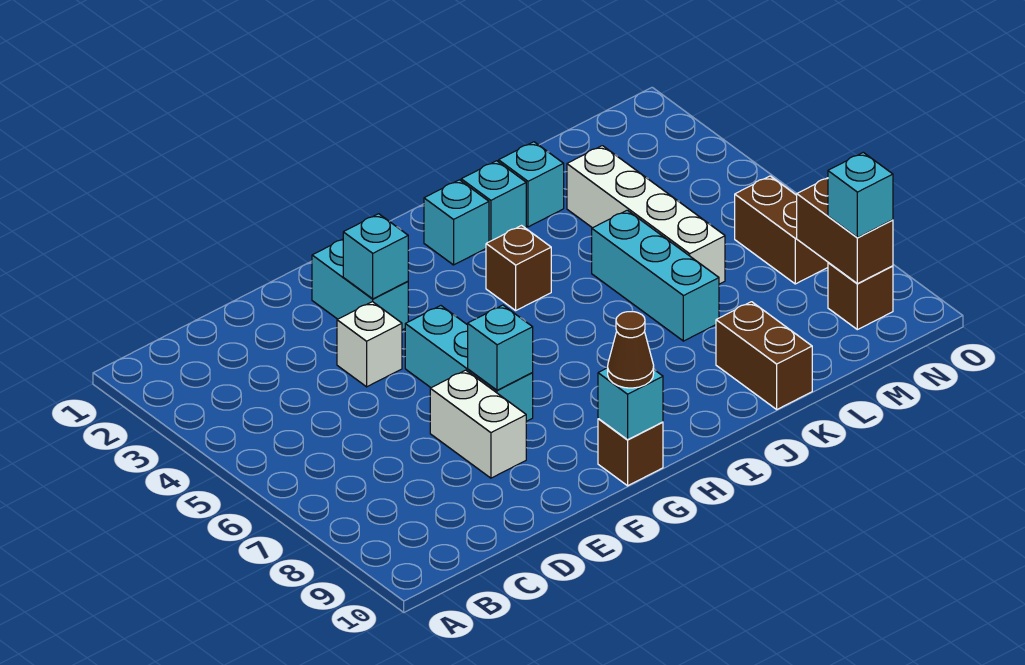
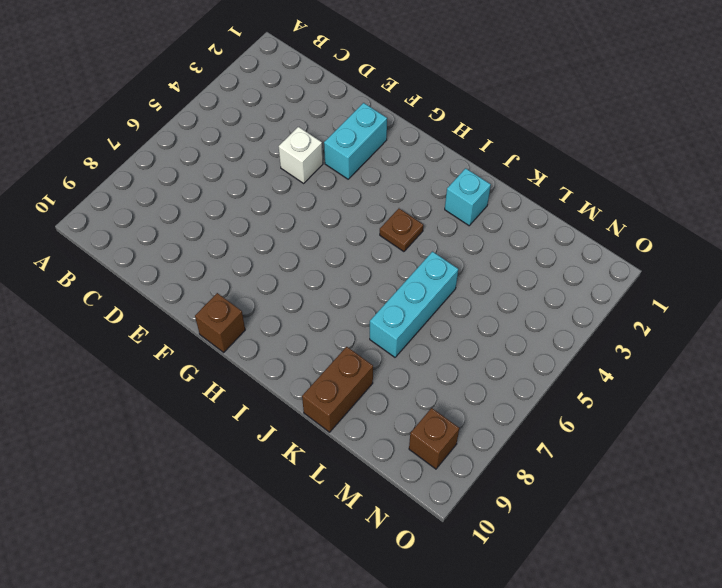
brown 1x1 plate [380,209,423,252] -> brown 1x1 brick [486,226,551,310]
none -> white 1x2 brick [430,370,526,478]
none -> cyan 1x3 brick [405,306,533,421]
none -> cyan 1x1 brick [424,180,489,265]

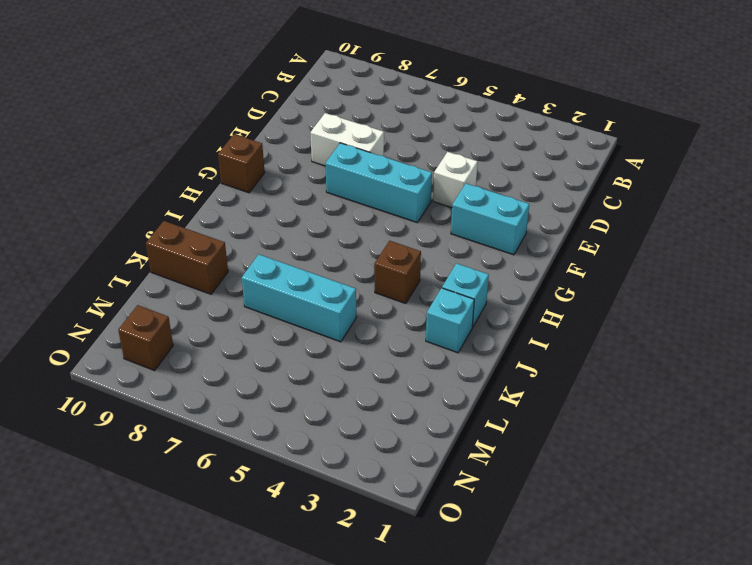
none -> cyan 1x1 brick [499,142,564,227]
none -> white 1x4 brick [567,146,725,284]
none -> brown 1x2 brick [735,176,828,284]

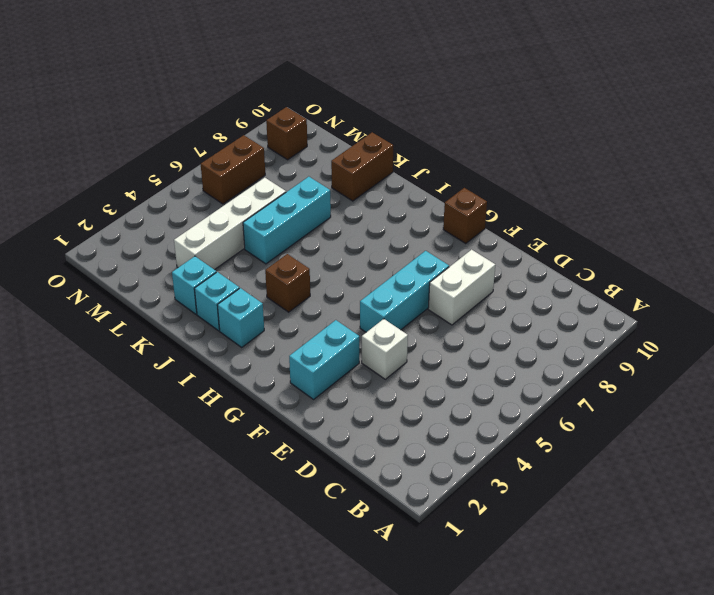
none -> cyan 1x1 brick [343,214,408,299]
none -> cyan 1x1 brick [468,305,533,390]
none -> cyan 1x1 brick [598,368,663,440]

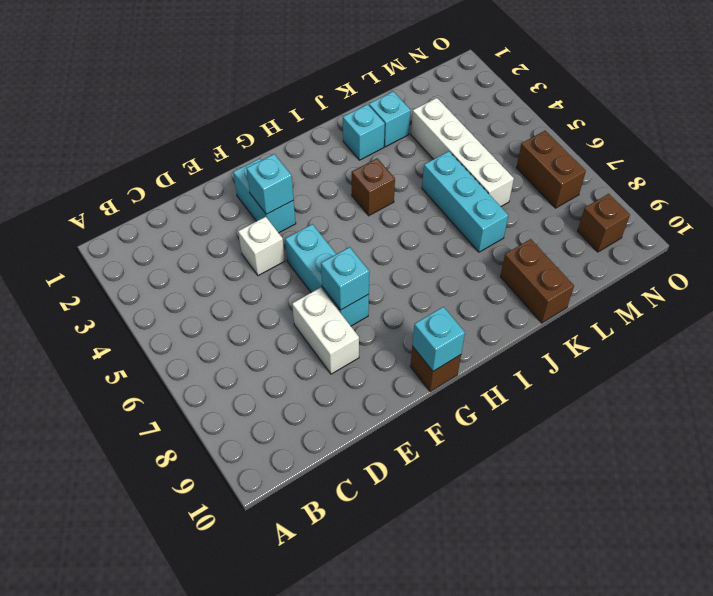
none -> cyan 1x1 brick [424,180,489,265]
none -> brown 1x2 brick [797,178,893,284]
none -> brown 1x1 cone [608,311,654,388]

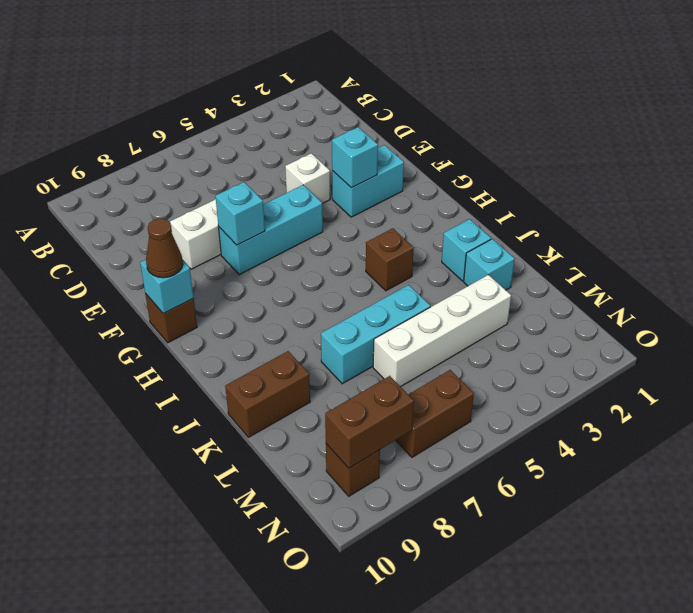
none -> cyan 1x1 brick [424,180,489,265]
none -> cyan 1x1 brick [828,152,893,238]

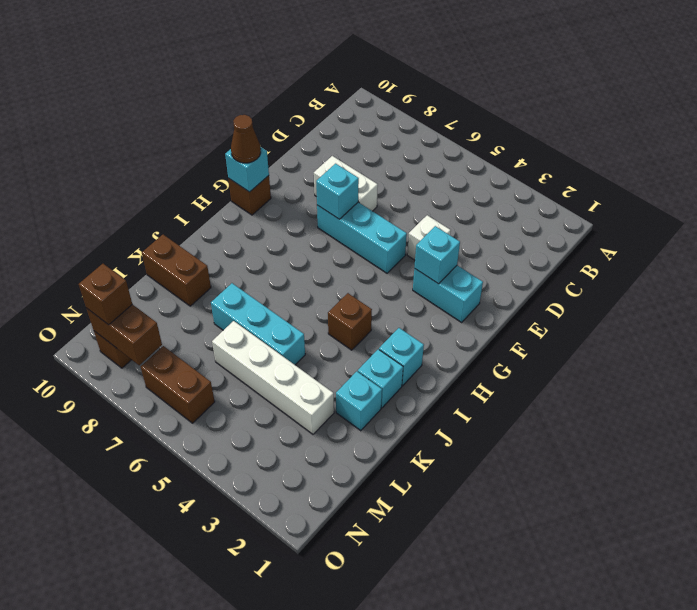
brown 1x1 brick [79,264,132,325] -> cyan 1x1 brick [828,152,893,238]

